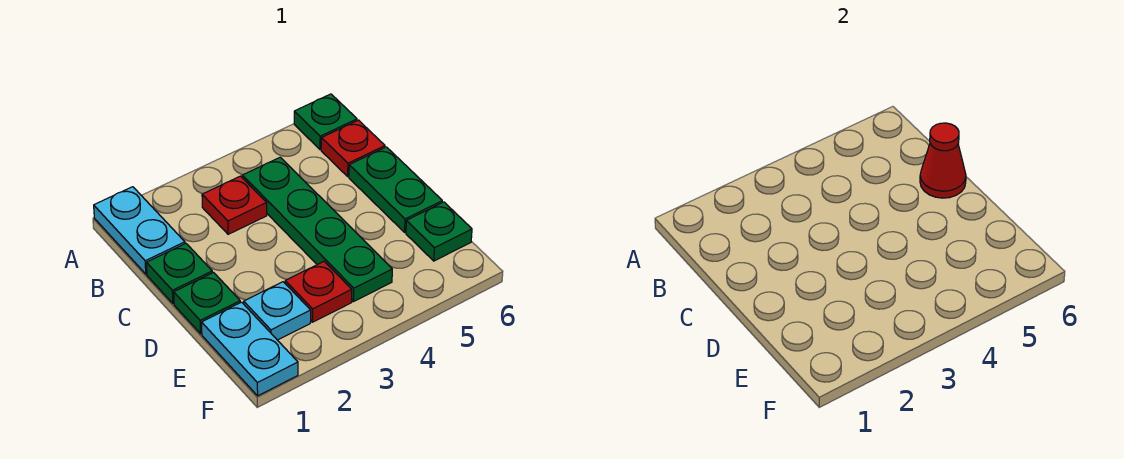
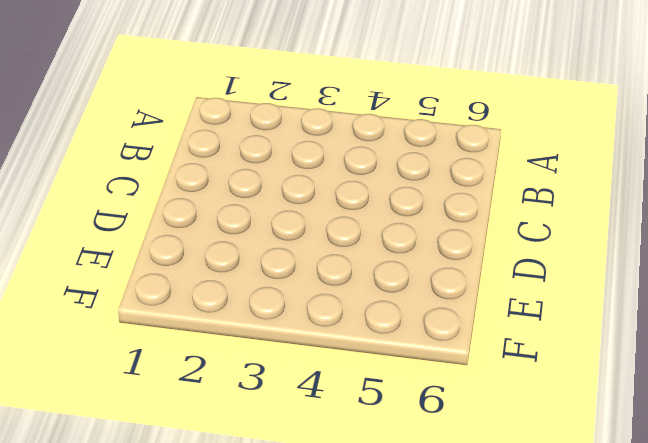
none -> cyan 1x2 plate [94,187,185,274]
none -> green 1x1 plate [294,94,357,150]
none -> red 1x1 plate [202,176,267,234]

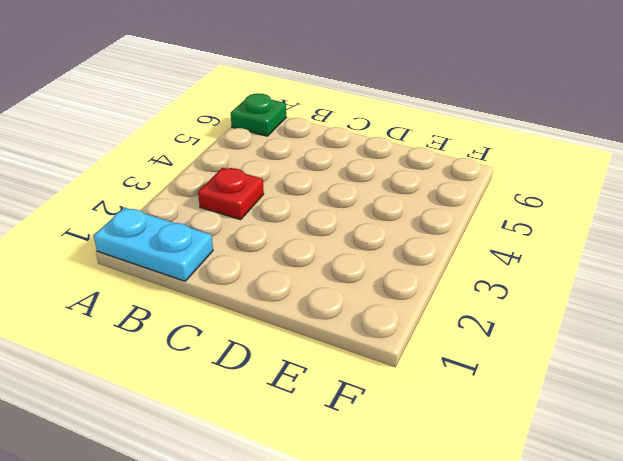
none -> green 1x4 plate [242,157,392,302]
none -> red 1x1 plate [321,120,385,176]
none -> green 1x1 plate [147,244,212,304]

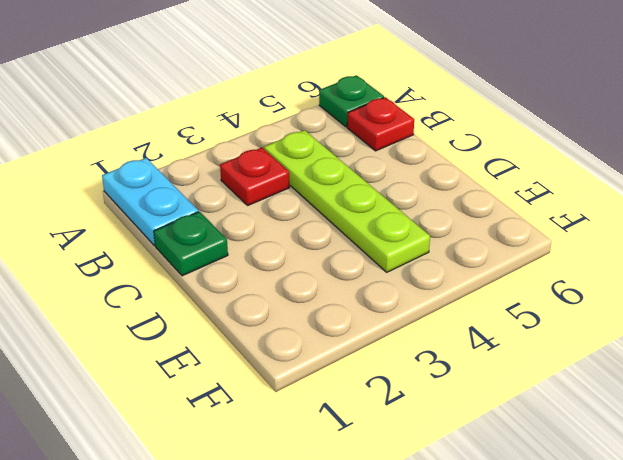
lime 1x4 plate [264,130,430,272] -> green 1x4 plate [242,157,392,302]
none -> green 1x2 plate [349,147,442,232]
none -> green 1x1 plate [174,273,240,334]
none -> cyan 1x2 plate [202,302,298,396]

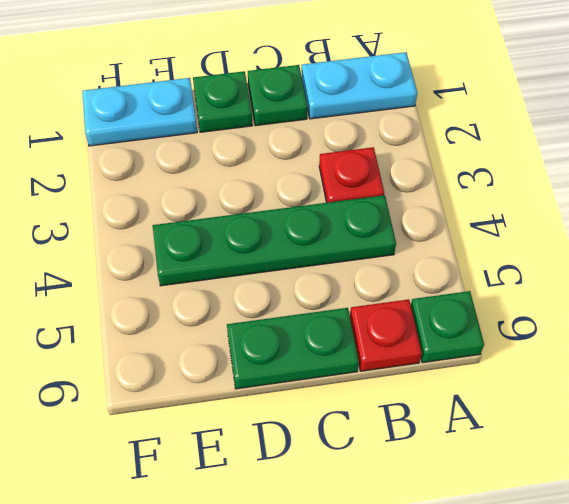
none -> cyan 1x1 plate [244,282,311,340]
none -> red 1x1 plate [285,262,352,322]
none -> green 1x1 plate [406,202,472,261]

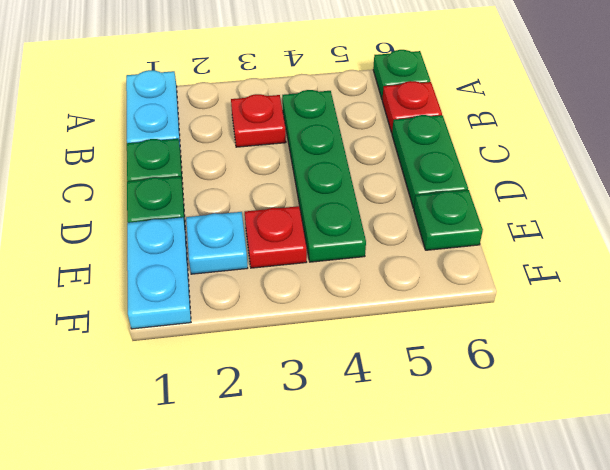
none -> red 1x1 cone [920,123,966,198]

